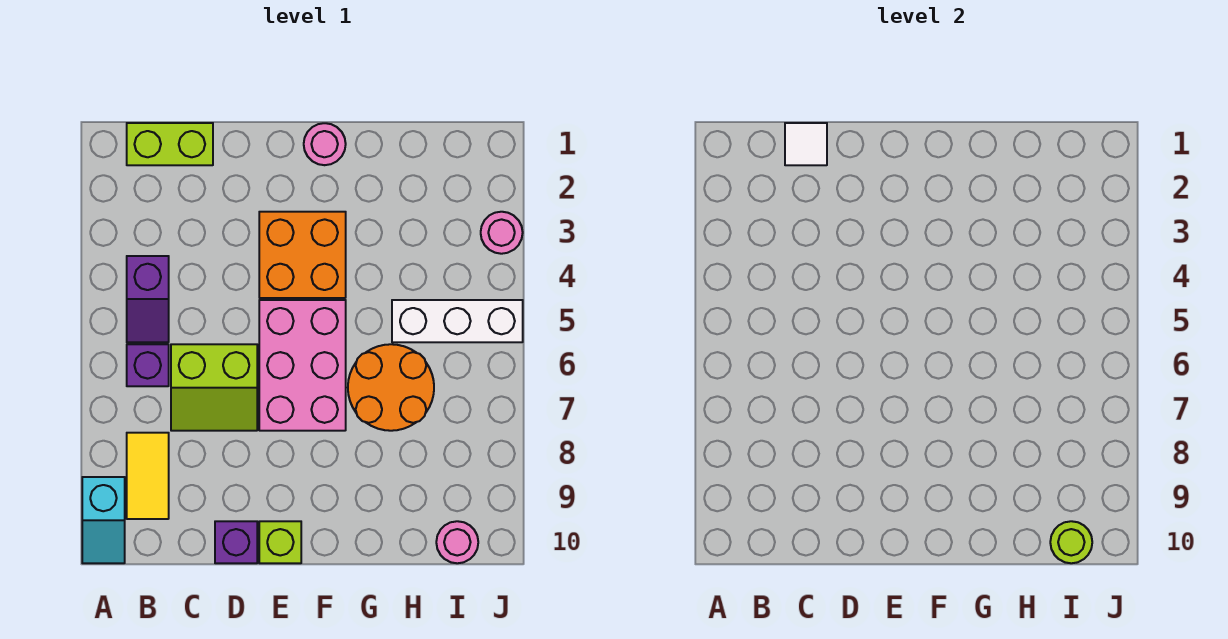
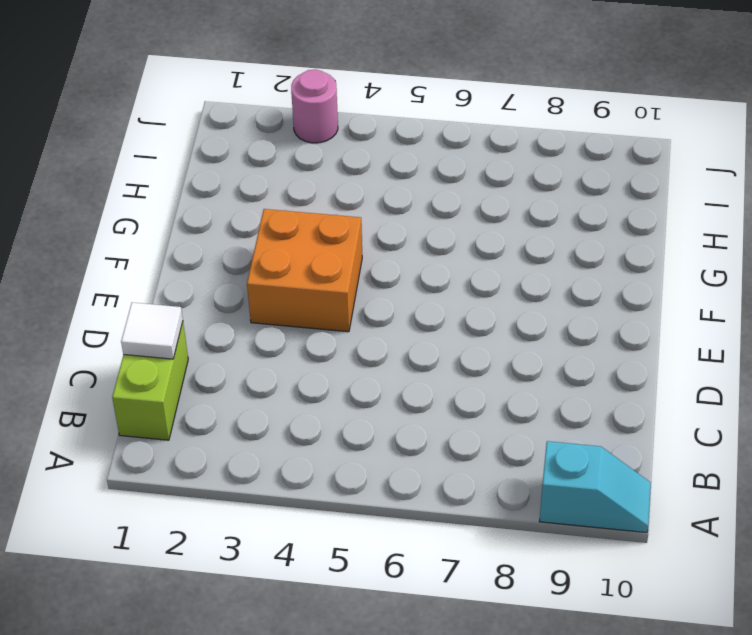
none -> purple 1x2 slope [127,256,169,342]
none -> purple 1x1 brick [127,344,169,386]
none -> yellow 1x2 tile [127,433,169,519]

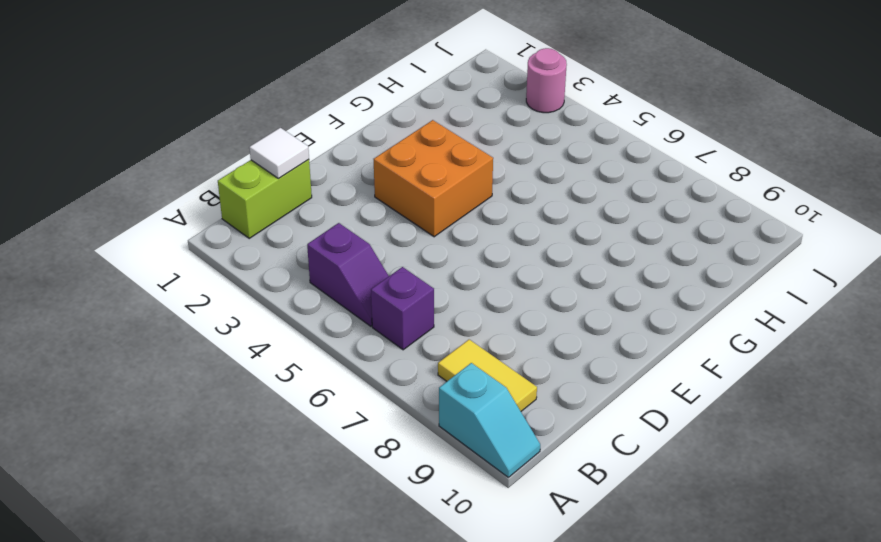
none -> lime 2x2 slope [171,344,257,431]
none -> purple 1x1 brick [215,521,257,563]
none -> pink 2x3 brick [259,300,346,431]

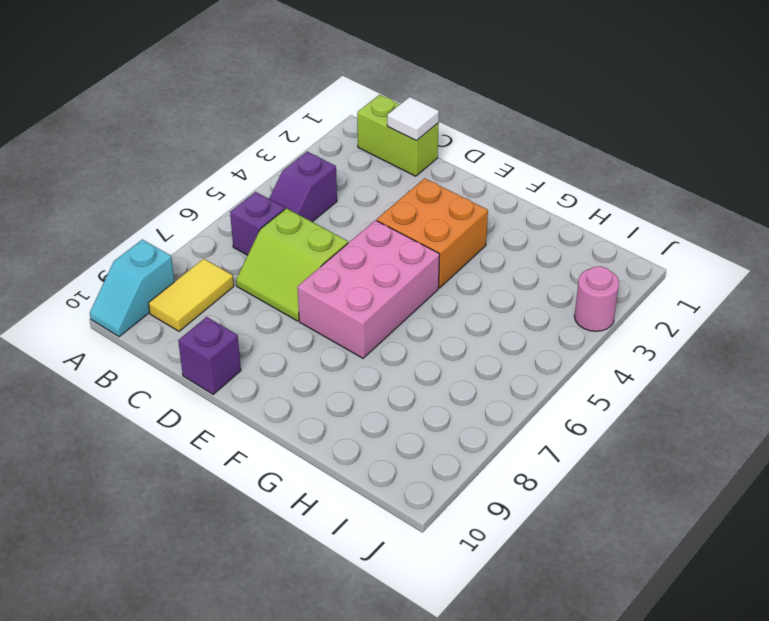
none -> lime 1x1 brick [259,521,301,563]
none -> pink 1x1 round brick [304,123,346,165]
none -> orange 2x2 round brick [348,344,434,431]

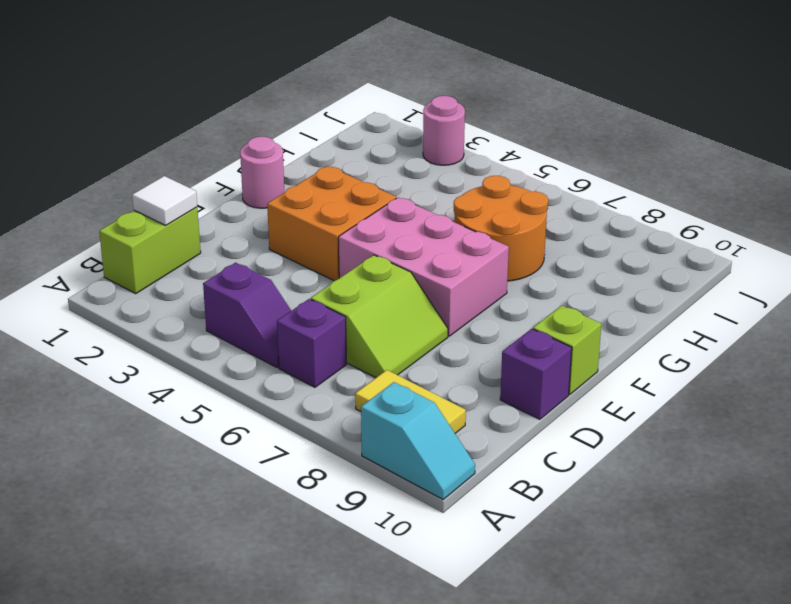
none -> white 1x3 brick [392,300,523,342]
none -> pink 1x1 round brick [436,521,478,563]
none -> lime 1x1 round brick [1050,521,1092,563]

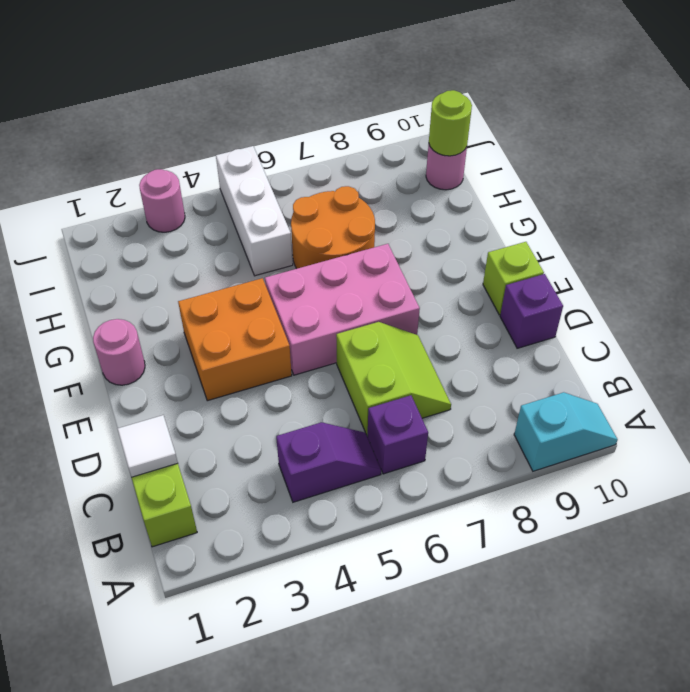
none -> yellow 1x2 tile [127,433,169,519]

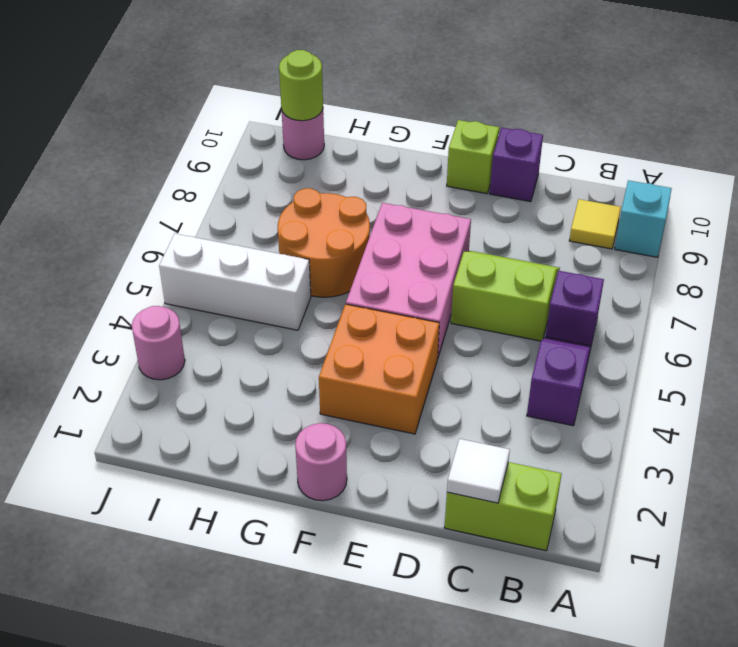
yellow 1x1 tile [569,199,621,249] -> yellow 1x2 tile [127,433,169,519]

